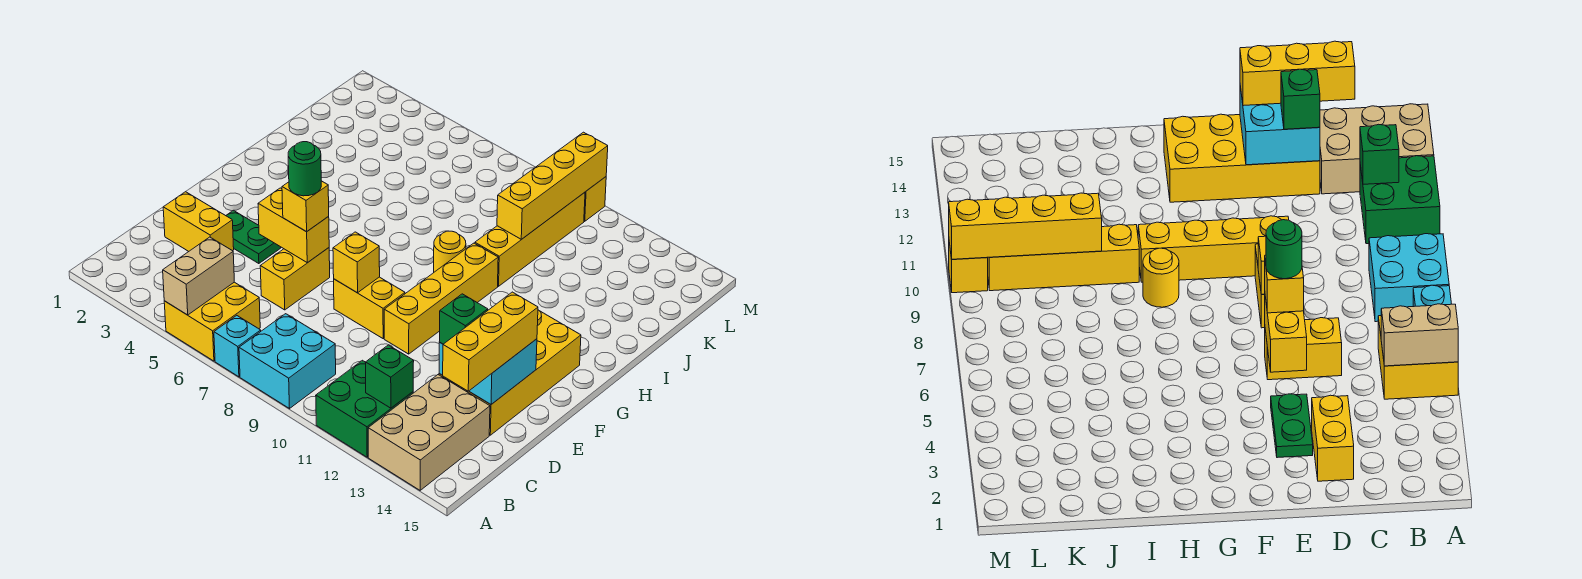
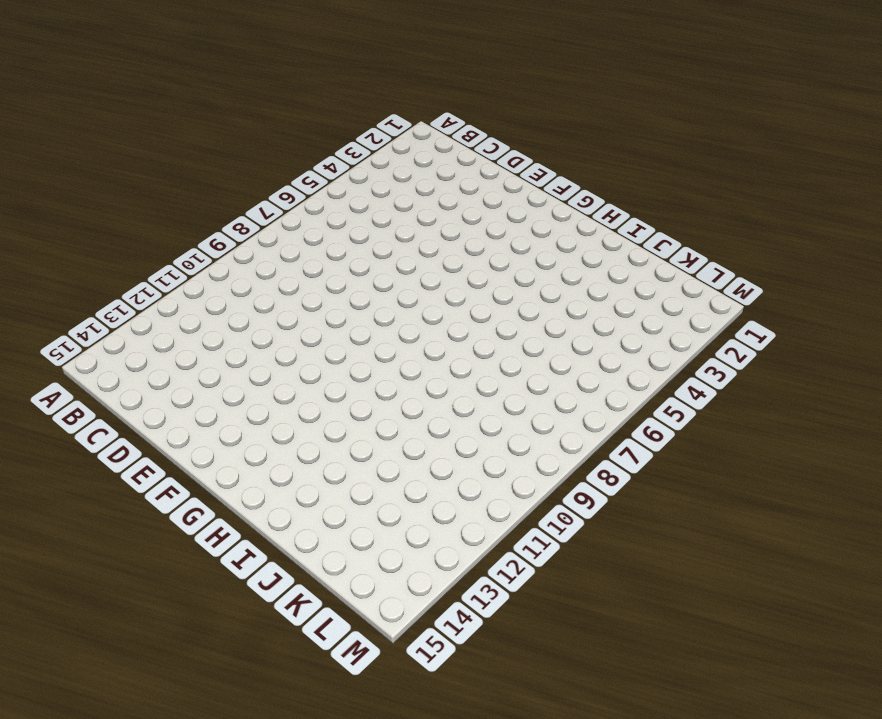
none -> yellow 2x2 brick [164,282,260,361]
none -> cyan 1x1 brick [214,315,261,377]
none -> cyan 2x2 brick [239,314,336,409]

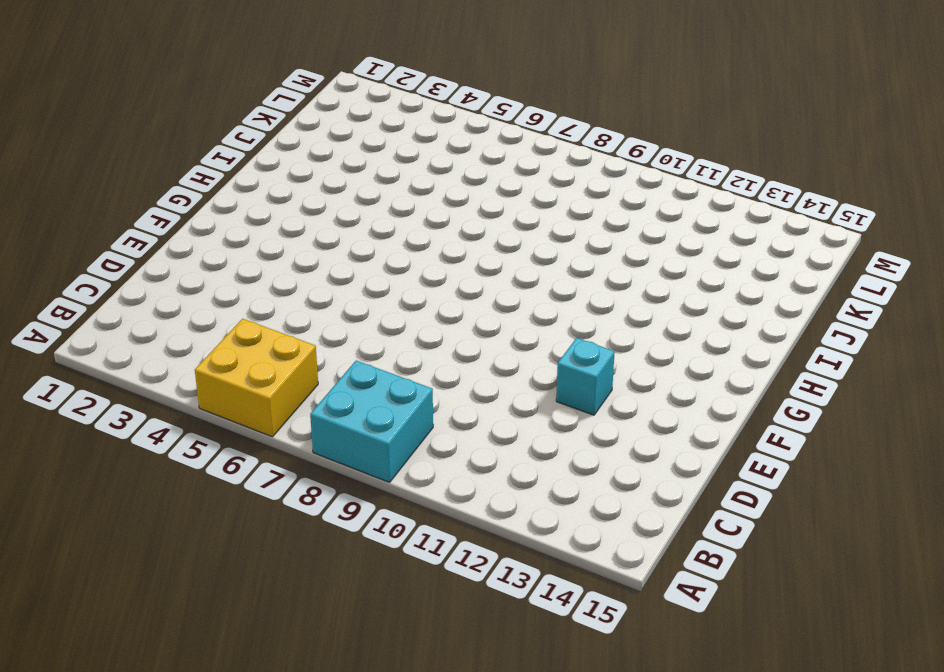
cyan 1x1 brick [556,338,615,415] -> cyan 1x1 brick moved to [214,315,261,377]
none -> green 2x2 brick [316,360,413,457]
none -> tan 2x3 brick [368,375,490,490]
none -> yellow 1x2 brick [163,192,234,252]

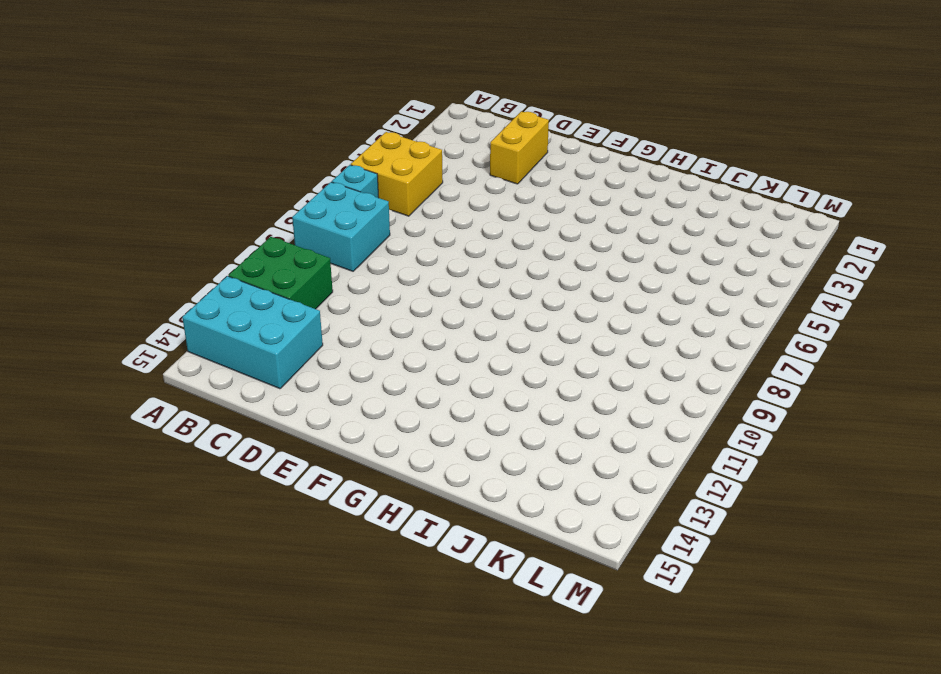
cyan 2x3 brick [182,276,323,389] -> tan 2x3 brick [368,375,490,490]
none -> yellow 1x2 brick [260,248,330,310]
none -> yellow 2x4 brick [439,310,581,435]
none -> green 1x2 plate [226,210,281,264]

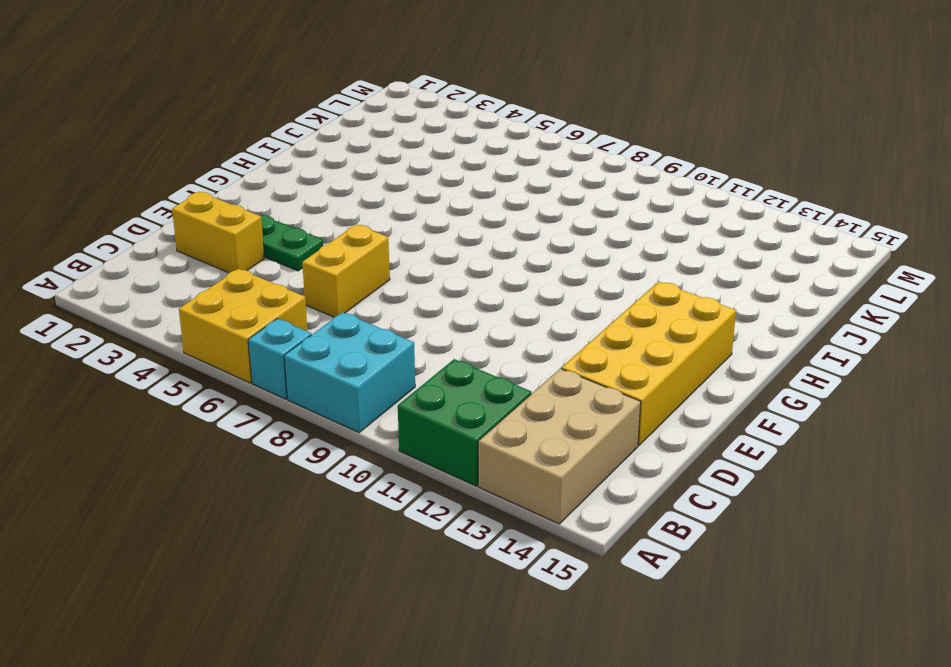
none -> yellow 1x2 brick [334,277,405,338]
none -> yellow 1x4 brick [384,243,498,354]
none -> yellow 1x1 round brick [434,231,466,272]

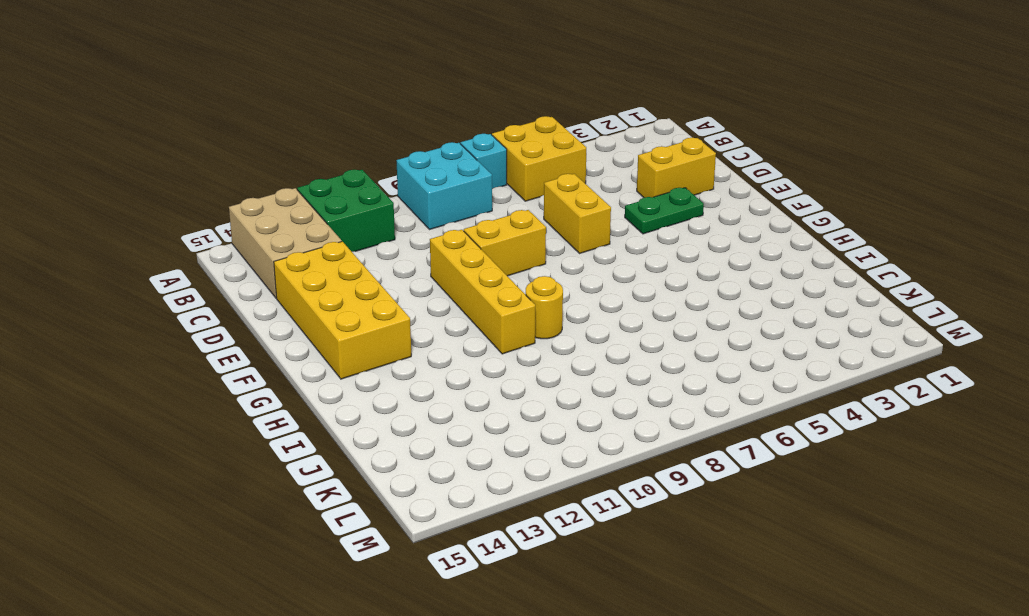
none -> yellow 1x4 brick [475,192,585,286]
none -> yellow 1x1 brick [584,177,606,221]
none -> tan 1x2 brick [163,237,234,315]

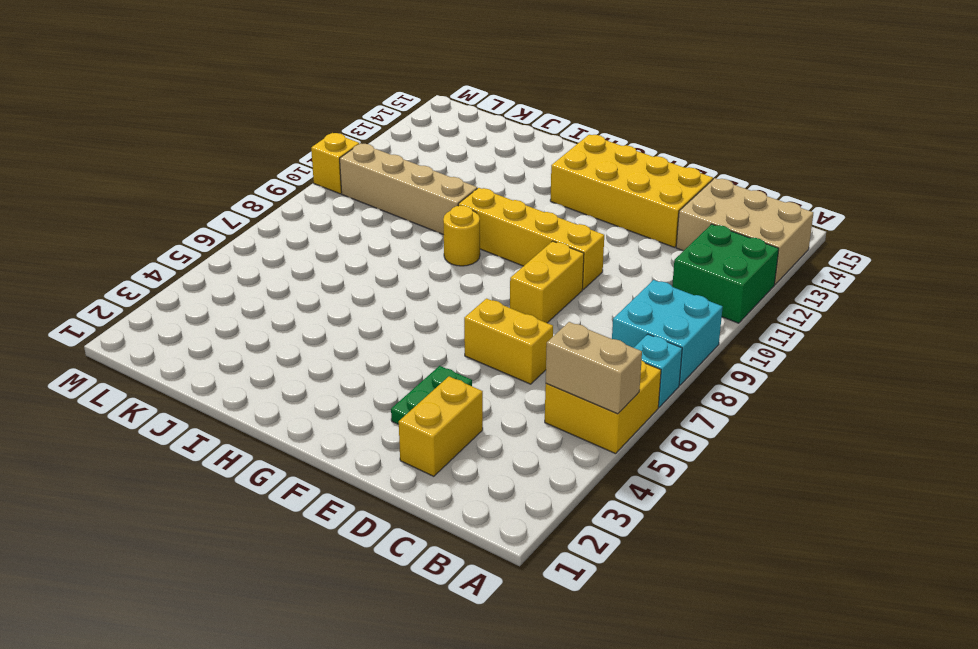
tan 1x4 brick [340,143,477,235] -> yellow 1x4 brick [475,192,585,286]
none -> green 1x1 brick [366,345,414,408]
none -> cyan 2x2 brick [439,339,537,404]
none -> yellow 1x2 brick [258,188,329,263]

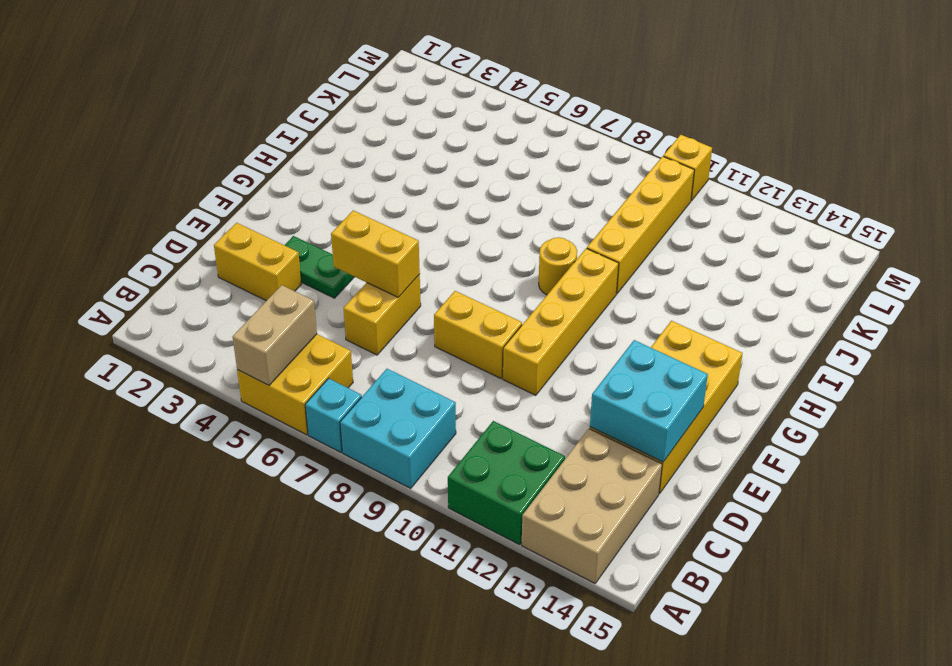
none -> green 1x1 brick [366,345,414,408]
none -> yellow 1x1 brick [333,232,380,293]
none -> yellow 1x4 brick [497,132,608,239]

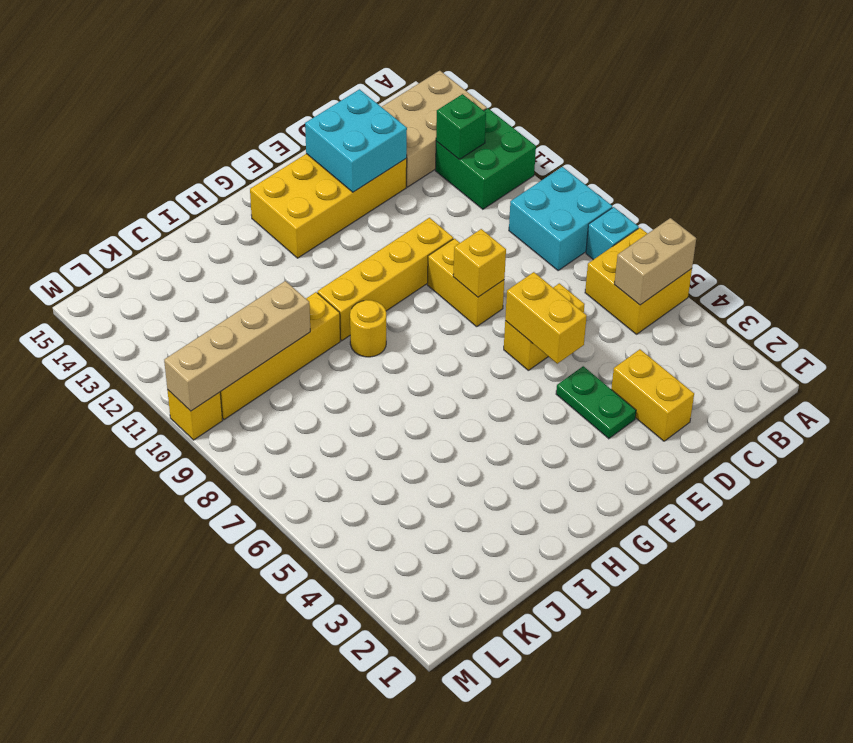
tan 1x4 brick [164,281,310,411] -> yellow 1x4 brick [497,132,608,239]
none -> yellow 1x3 brick [442,292,538,391]
none -> green 1x1 brick [439,294,488,344]
none -> yellow 1x1 brick [282,181,329,232]

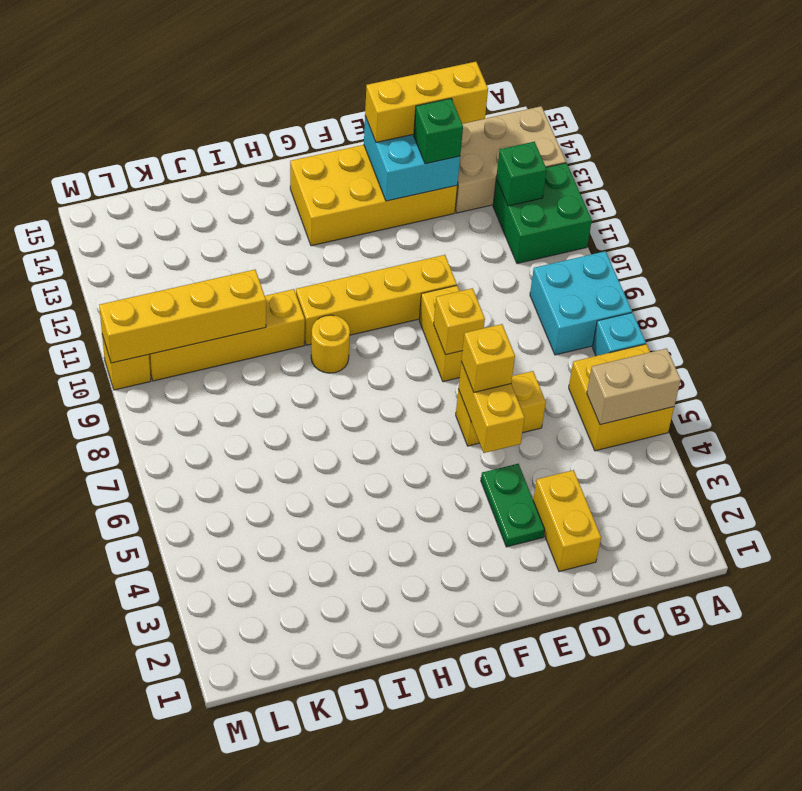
none -> green 1x1 round brick [288,142,321,196]

